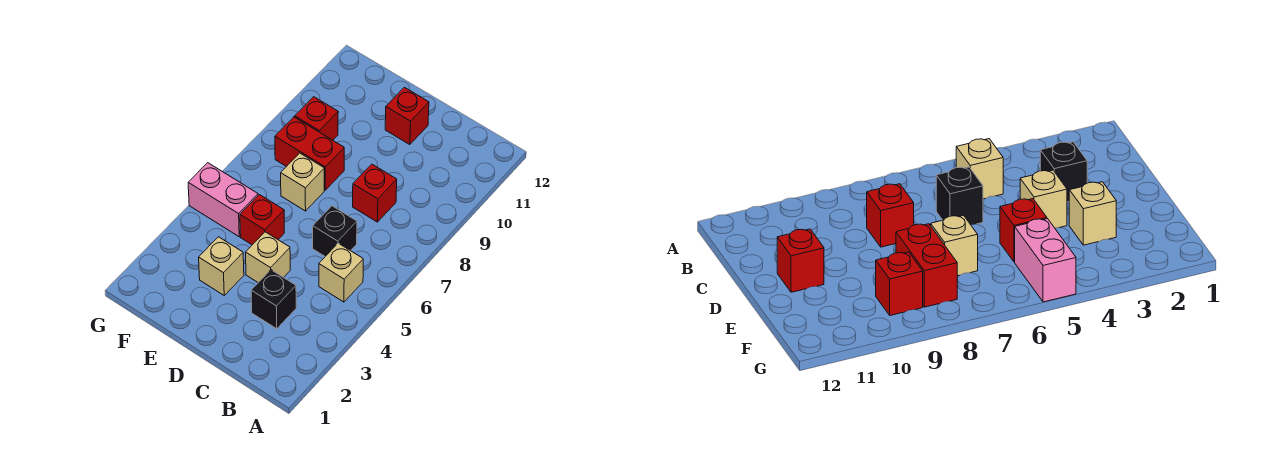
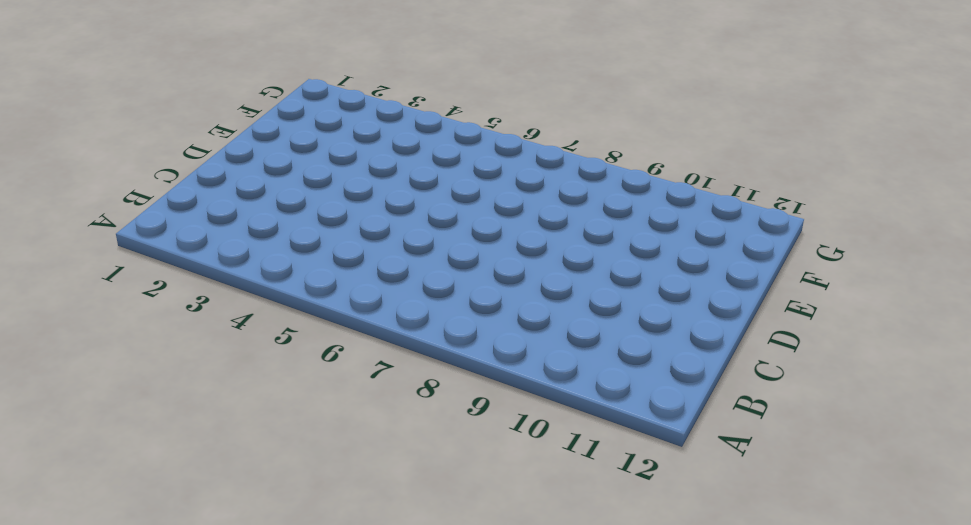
none -> tan 1x1 brick [319,243,363,302]
none -> black 1x1 brick [251,270,296,329]
none -> black 1x1 brick [313,206,357,256]

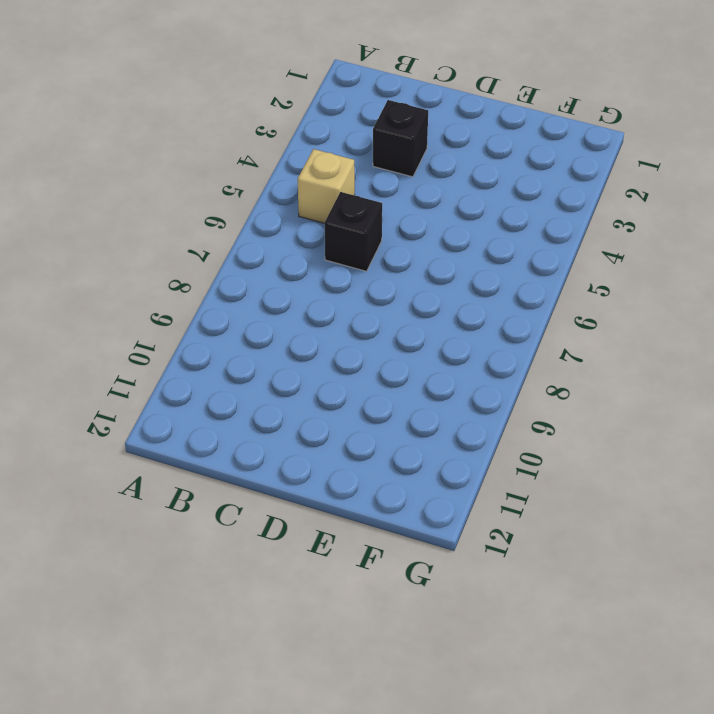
none -> red 1x1 brick [353,164,397,222]
none -> tan 1x1 brick [246,232,290,283]
none -> red 1x1 brick [385,87,429,145]

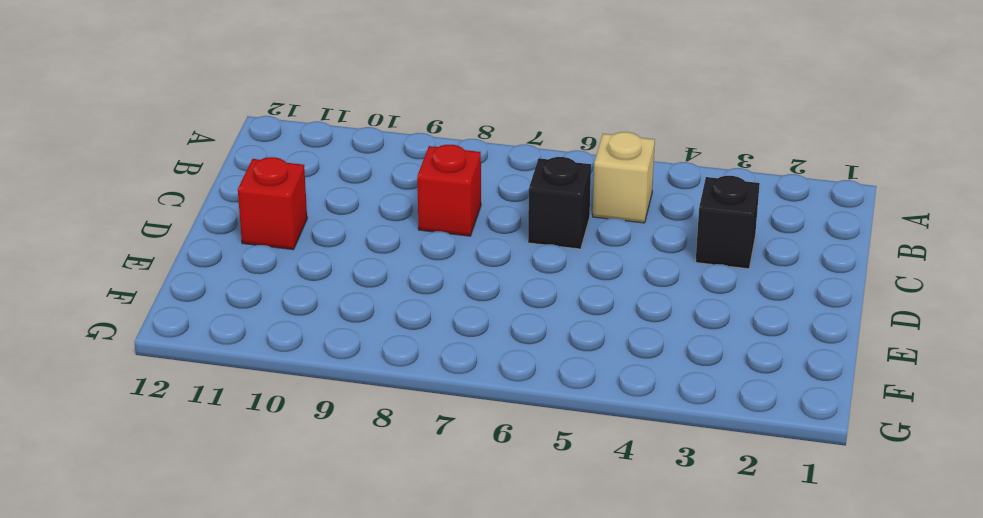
none -> tan 1x1 brick [246,232,290,283]
none -> tan 1x1 brick [199,237,244,295]
none -> red 1x1 brick [240,195,285,245]

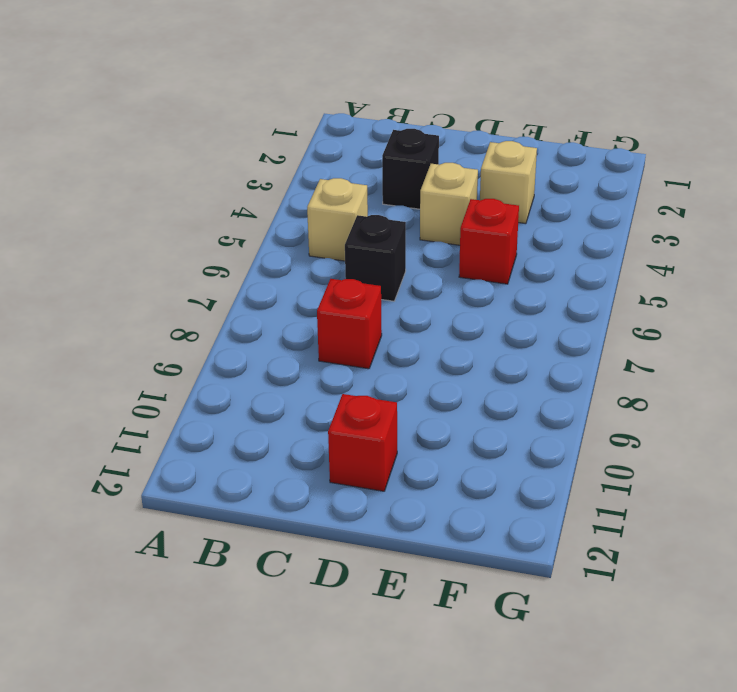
none -> tan 1x1 brick [281,153,324,211]
none -> red 1x2 brick [275,117,344,190]
none -> pink 1x2 brick [188,163,258,237]

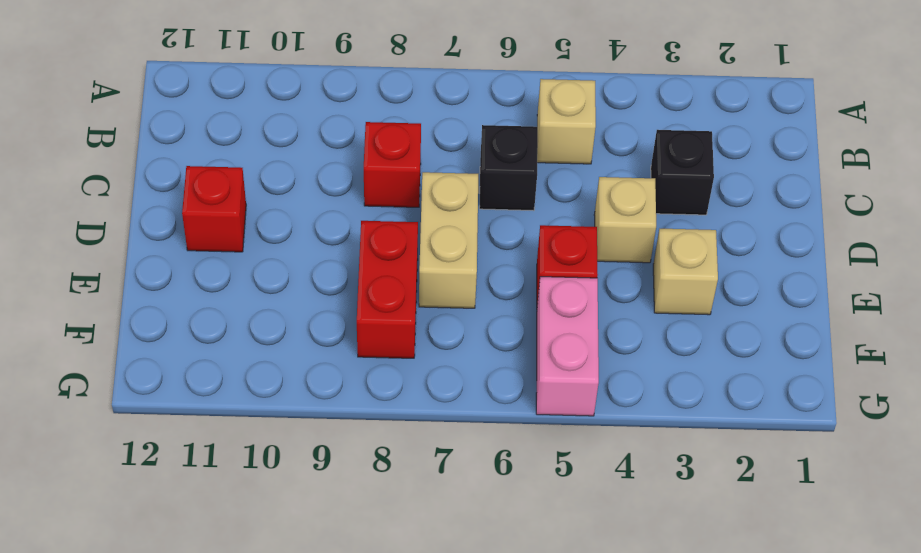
tan 1x2 brick [419,172,478,308] -> tan 1x1 brick [281,153,324,211]
none -> red 1x1 brick [295,97,338,140]

